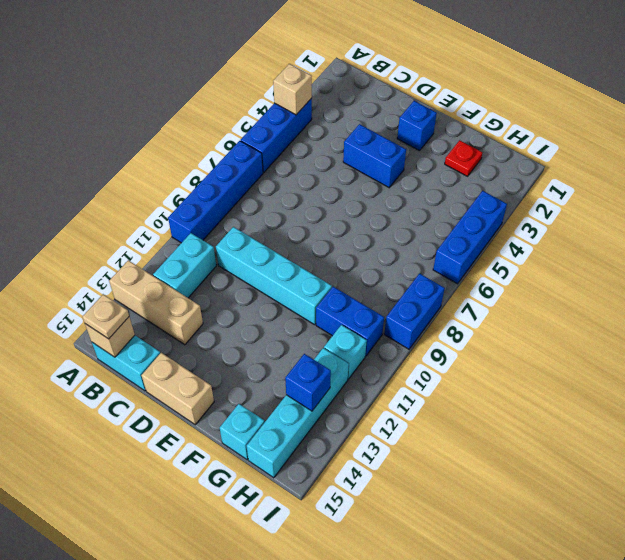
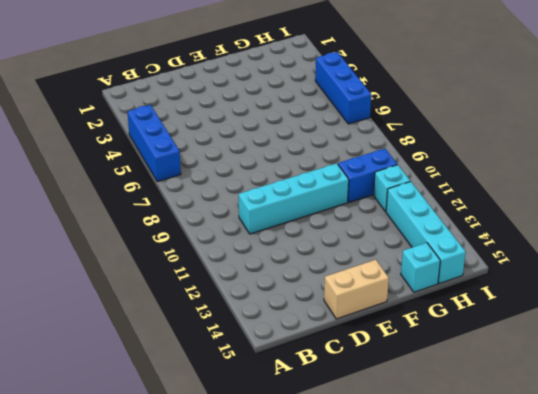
none -> blue 1x4 brick [168,141,263,243]
none -> tan 1x3 brick [109,260,203,345]
none -> cyan 1x2 brick [153,233,216,298]

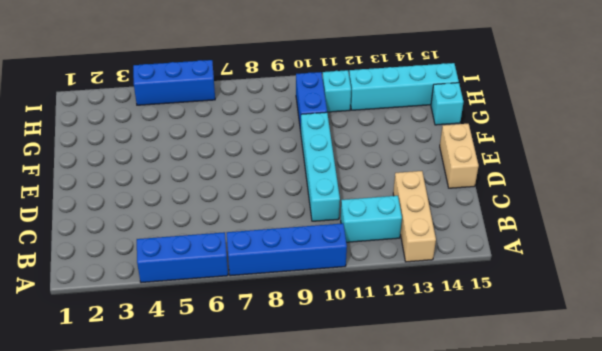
none -> cyan 1x2 brick [92,335,160,391]
none -> blue 1x2 brick [343,124,406,188]
none -> blue 1x1 brick [397,101,437,151]

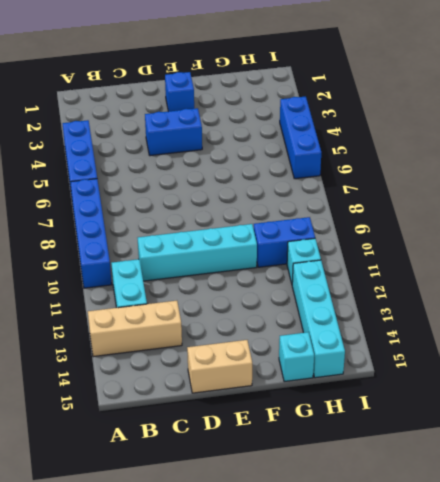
none -> cyan 1x2 brick [92,335,160,391]
none -> red 1x1 plate [445,140,483,176]
none -> blue 1x2 brick [384,274,445,349]

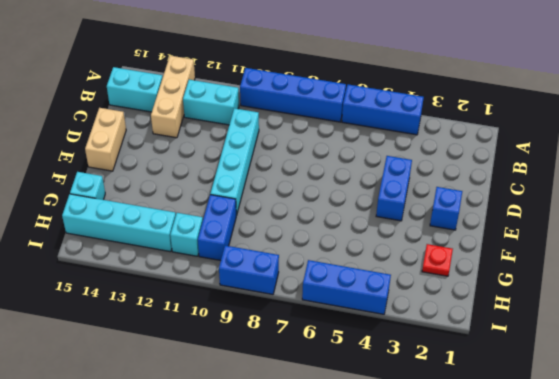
cyan 1x2 brick [107,67,163,112] -> cyan 1x2 brick turned to [92,335,160,391]
none -> tan 1x1 brick [273,64,312,115]
none -> tan 1x1 brick [85,317,135,357]
none -> blue 1x1 brick [285,354,331,411]

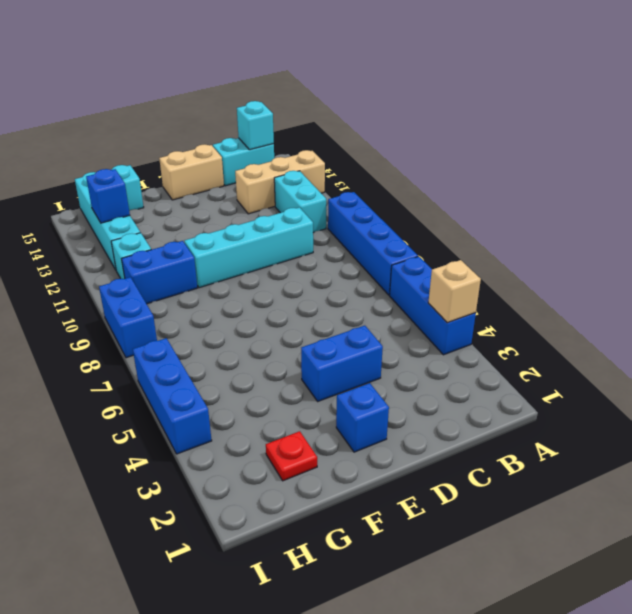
cyan 1x1 brick [237,101,274,150] -> tan 1x1 brick [85,317,135,357]
none -> tan 1x1 plate [82,294,129,339]

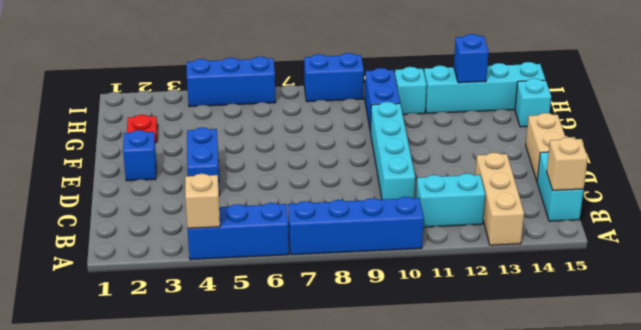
none -> tan 1x1 plate [82,294,129,339]

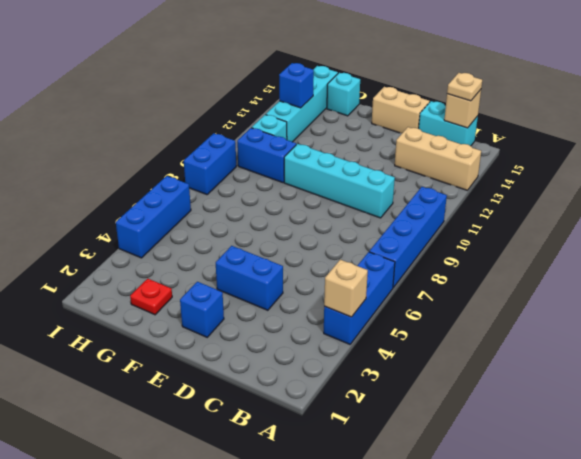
none -> cyan 1x2 brick [153,233,216,298]

